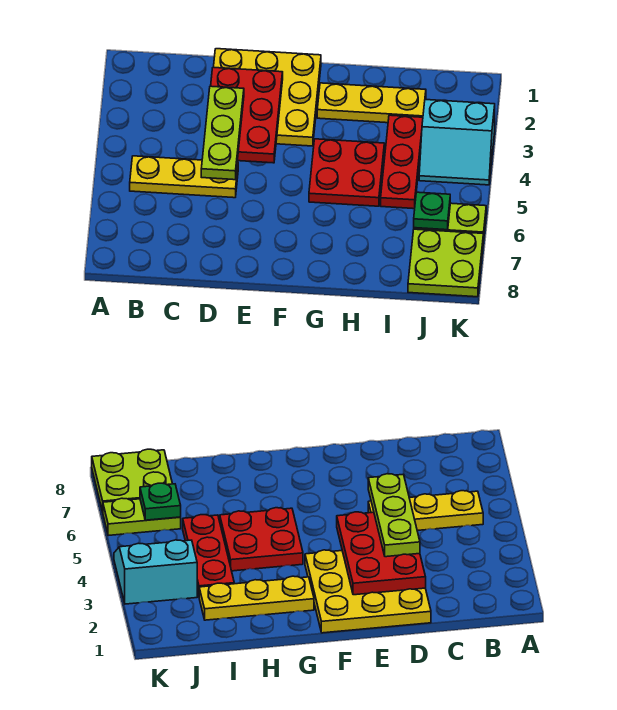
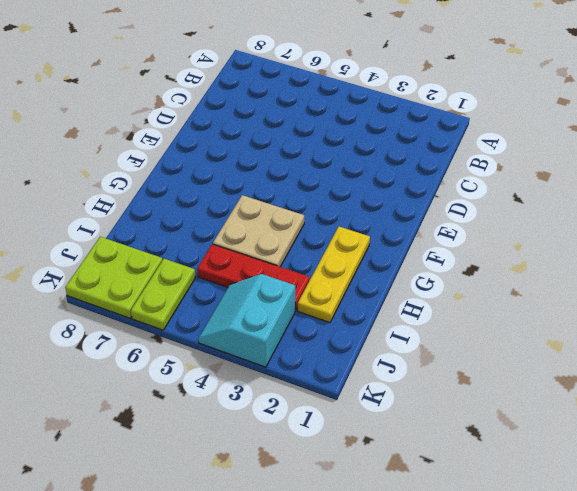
tan 2x2 plate [213,195,304,267] -> red 2x2 plate [309,139,384,206]
none -> yellow 1x3 plate [130,156,238,198]
none -> yellow 3x3 plate [214,49,321,146]

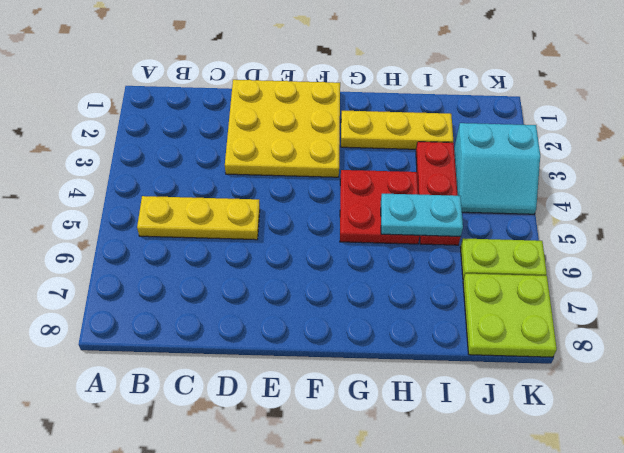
cyan 1x2 plate [381,194,463,236] -> none
none -> red 2x3 plate [211,67,283,163]
none -> green 1x1 plate [414,192,450,230]

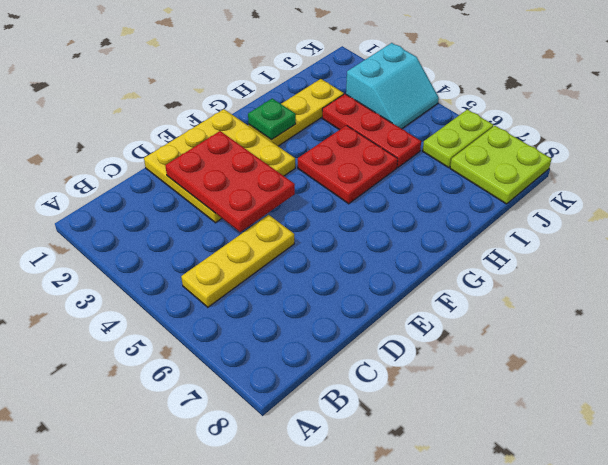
green 1x1 plate [248,98,296,140] -> green 1x1 plate moved to [414,192,450,230]
none -> lime 1x3 plate [201,86,244,180]

